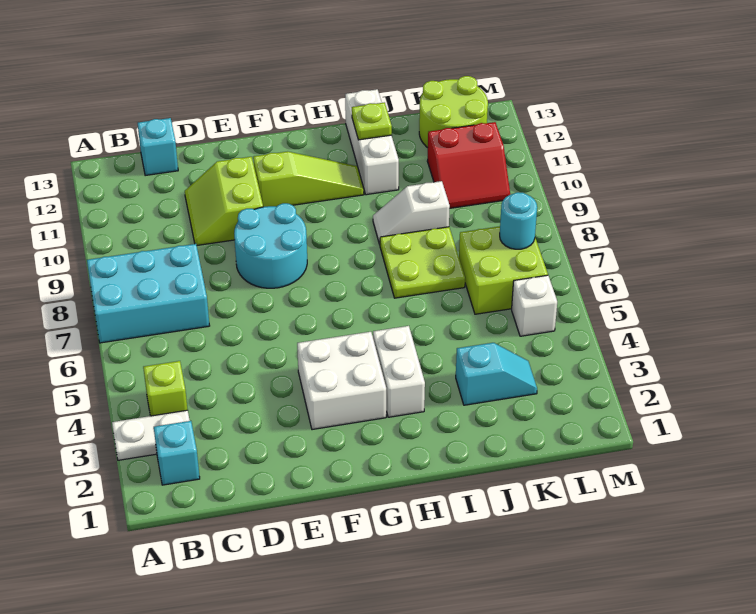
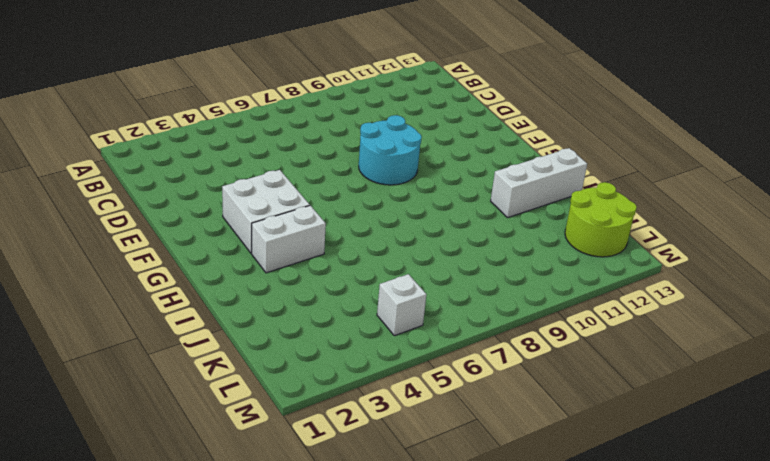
none -> white 1x2 plate [112,410,190,460]
none -> cyan 2x3 brick [87,244,210,343]
none -> cyan 1x1 brick [154,421,200,485]

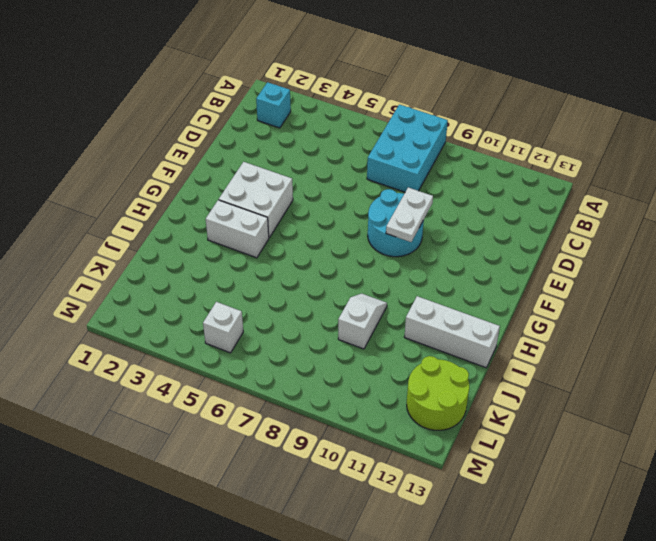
white 1x2 plate [386,188,433,242] -> white 1x2 plate moved to [112,410,190,460]
none -> lime 1x1 brick [143,361,188,416]
none -> cyan 1x1 brick [138,118,178,176]
none -> lime 2x2 slope [185,157,263,245]

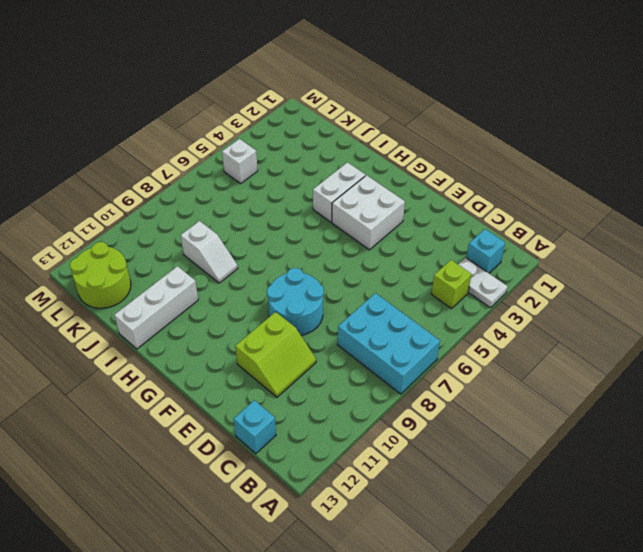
none -> lime 1x3 slope [253,151,364,207]
none -> lime 2x2 plate [380,227,465,298]
none -> cyan 1x2 slope [456,343,537,405]

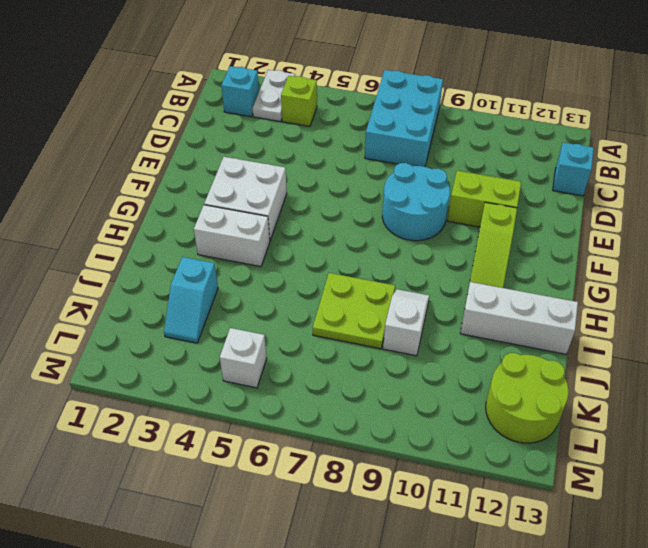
none -> lime 2x2 brick [459,226,548,314]
none -> red 2x2 slope [427,122,510,208]
none -> lime 1x1 plate [352,102,392,140]

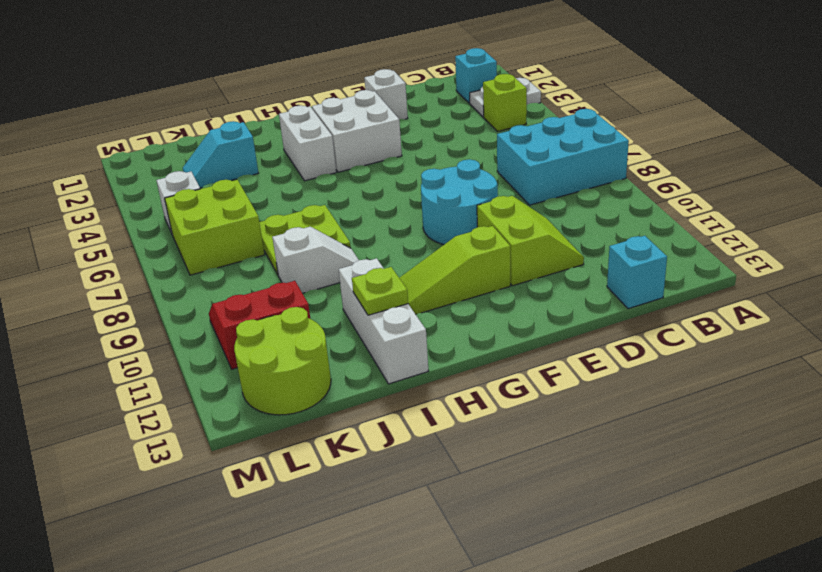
white 1x1 brick [364,69,408,119] -> none
none -> cyan 1x1 round brick [500,192,537,249]

